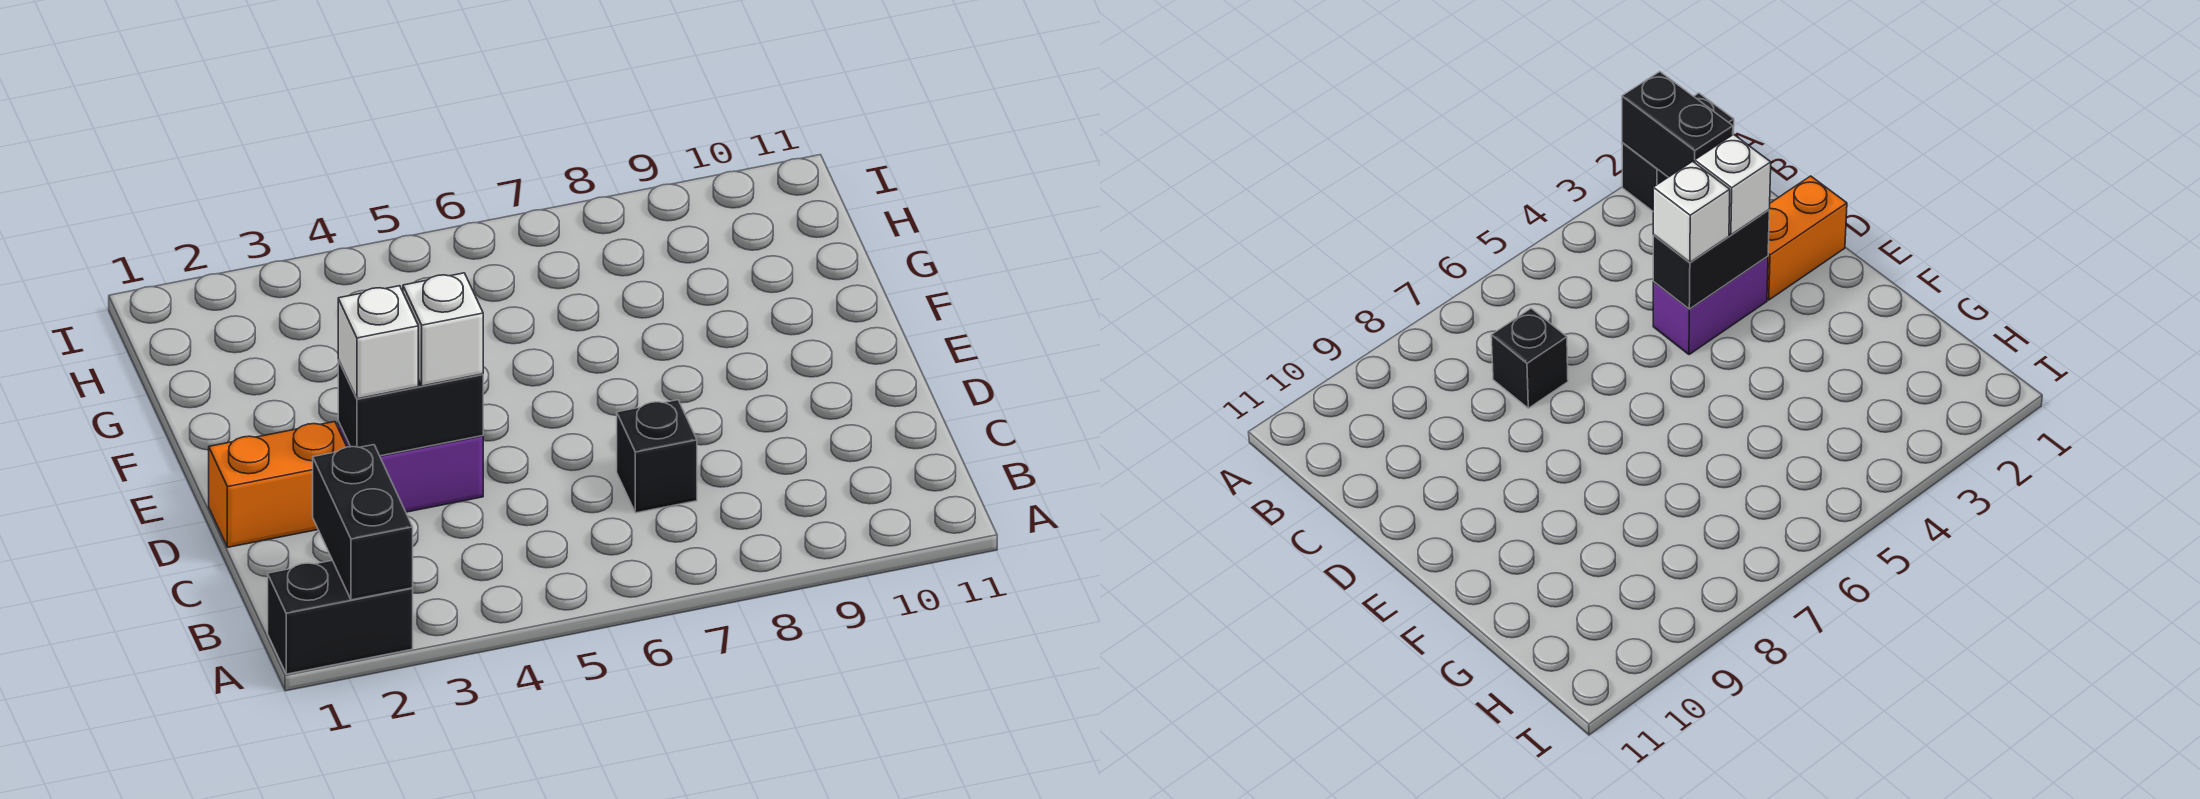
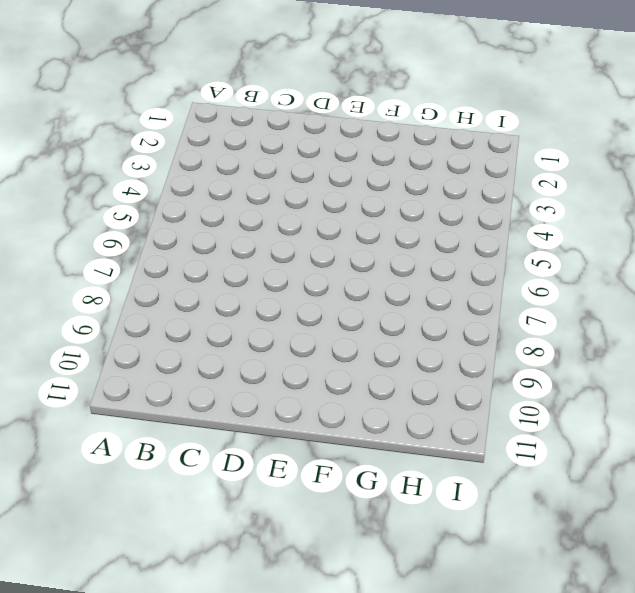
none -> black 1x2 brick [268,560,413,674]
none -> black 1x1 brick [617,400,697,513]

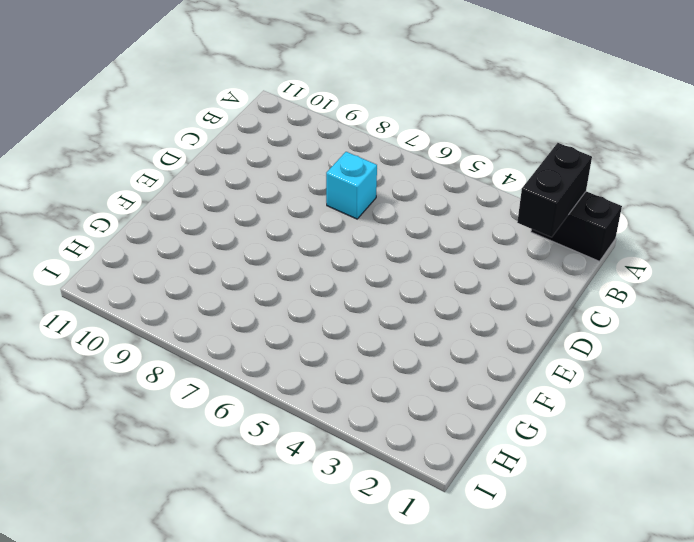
cyan 1x1 brick [326,152,377,219] -> black 1x1 brick [617,400,697,513]
none -> orange 1x2 brick [209,422,347,547]
none -> purple 1x2 brick [338,422,483,512]

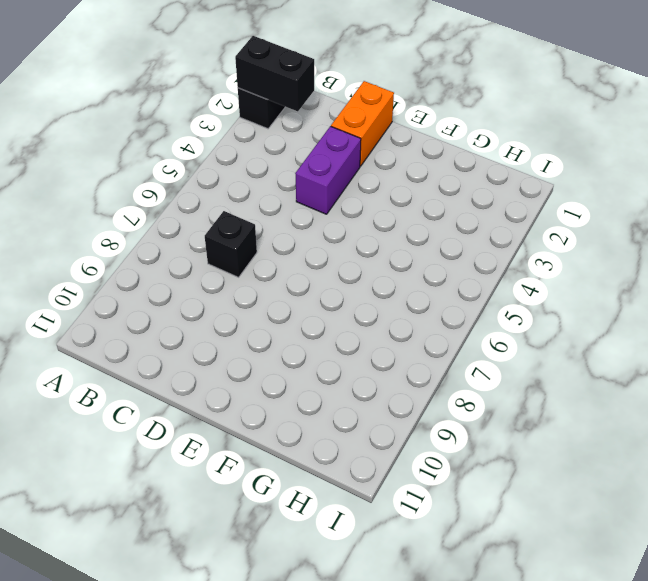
none -> black 1x2 brick [338,360,483,456]
none -> white 1x1 brick [338,286,418,399]

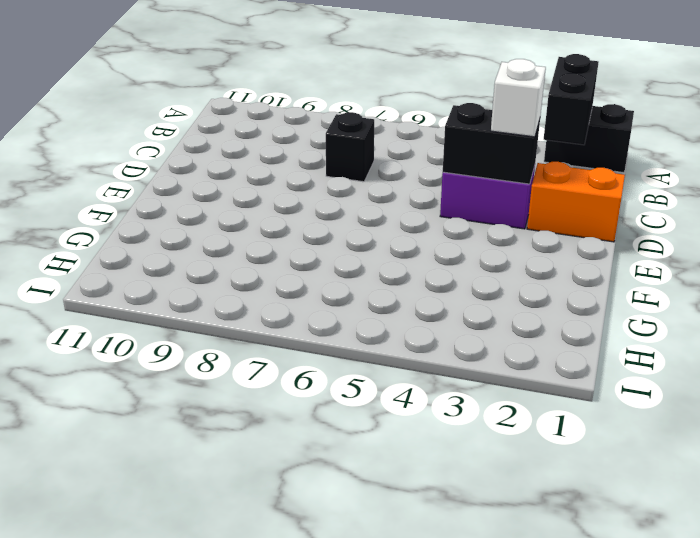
none -> white 1x1 brick [403,273,483,386]

